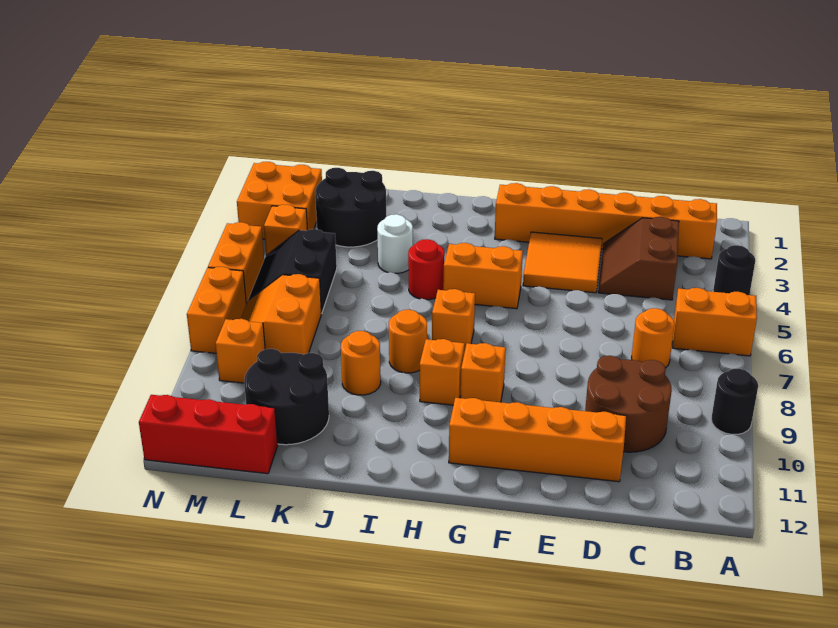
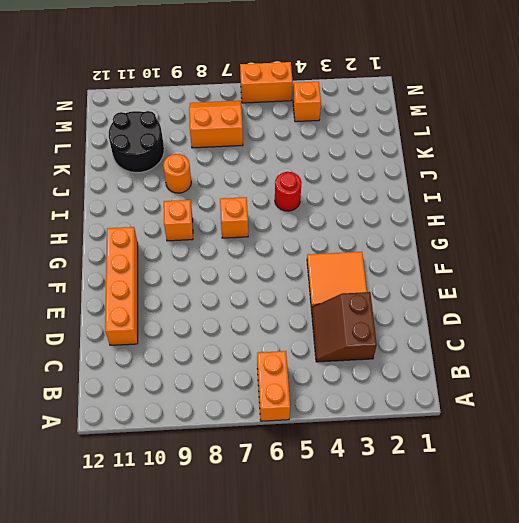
brown 2x2 slope [311,292,377,362] -> brown 2x2 slope turned to [598,217,679,300]
none -> black 1x1 round brick [713,245,755,295]
none -> black 1x1 round brick [711,368,758,434]
none -> orange 1x6 brick [495,183,717,259]

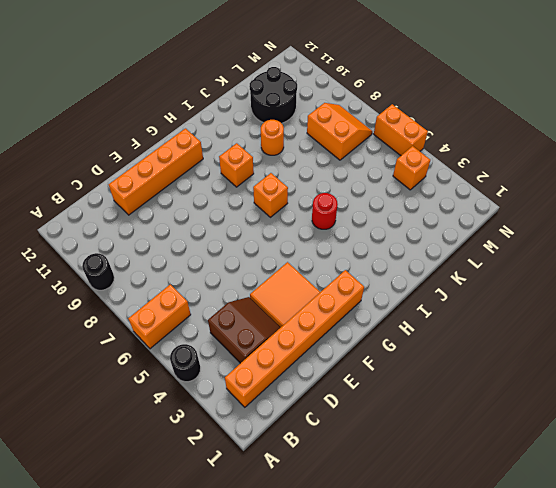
none -> orange 1x1 round brick [632,308,675,368]
none -> brown 2x2 round brick [585,356,672,452]
none -> orange 1x2 brick [443,243,523,309]

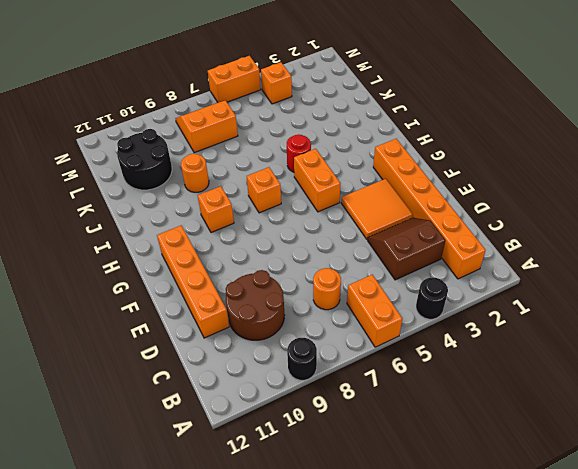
none -> orange 1x1 brick [461,343,506,402]
none -> orange 1x1 round brick [389,310,427,373]
none -> white 1x1 round brick [377,214,413,273]

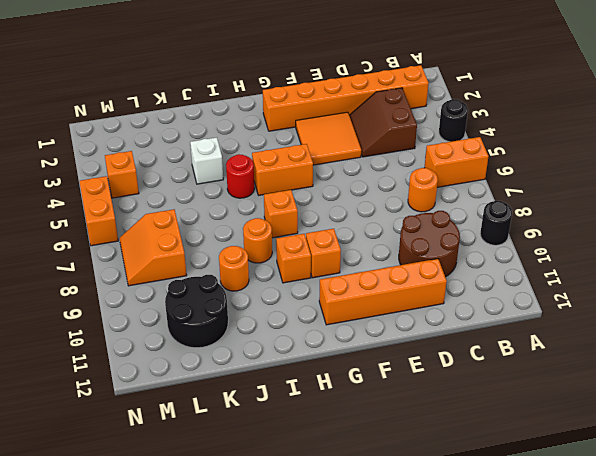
white 1x1 brick [190,137,223,184] -> white 1x1 round brick [377,214,413,273]
none -> black 2x2 round brick [315,168,386,247]
none -> black 2x2 slope [248,229,337,314]
none -> red 1x3 brick [139,395,278,474]

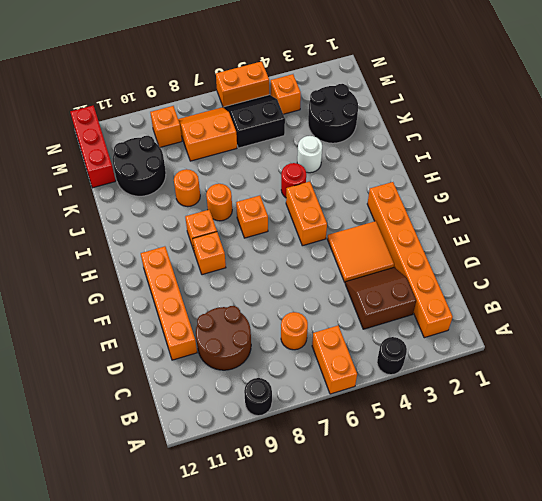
none -> orange 2x2 brick [237,162,322,239]
none -> orange 1x2 brick [187,267,246,353]

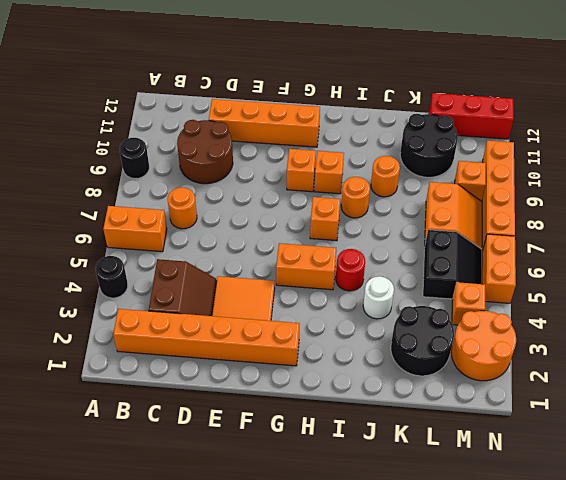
orange 2x2 round brick [451,311,516,381] -> orange 2x2 brick [237,162,322,239]
orange 1x4 brick [482,140,515,250] -> orange 1x2 brick [187,267,246,353]

